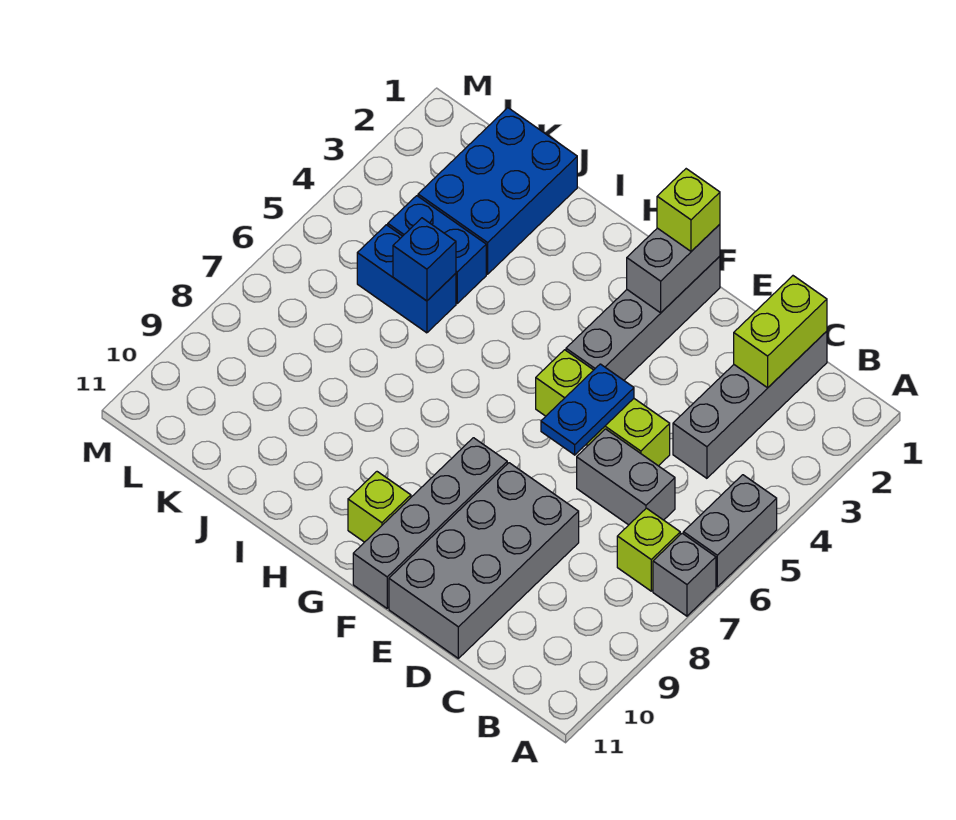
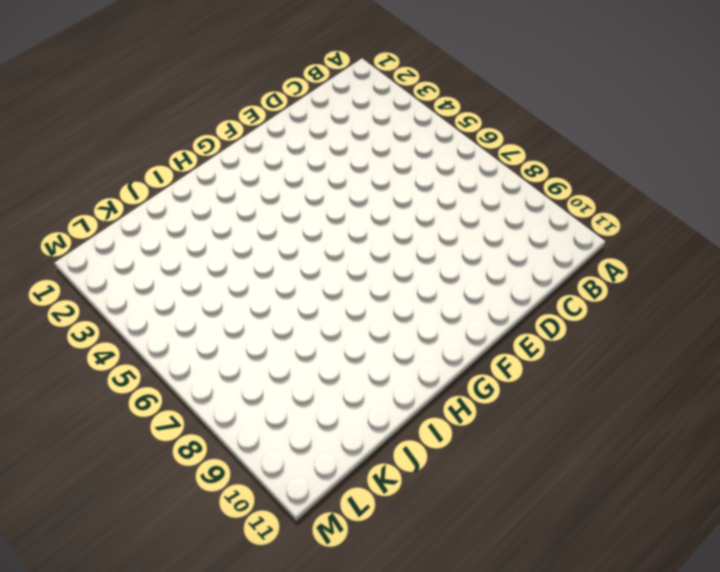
none -> grey 1x2 brick [683,475,777,587]
none -> grey 1x1 brick [653,533,716,616]
none -> lime 1x1 brick [617,508,680,591]

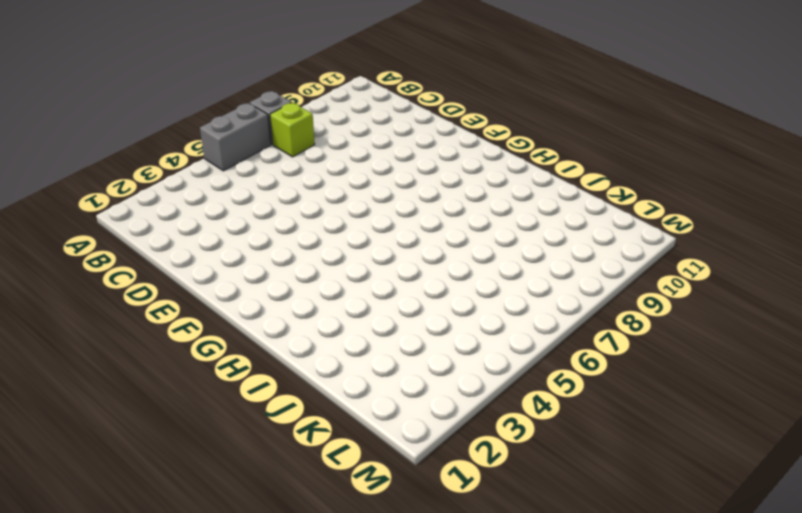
none -> grey 1x4 brick [673,331,827,478]
none -> grey 1x2 brick [577,429,675,525]
none -> lime 1x3 brick [536,350,670,466]

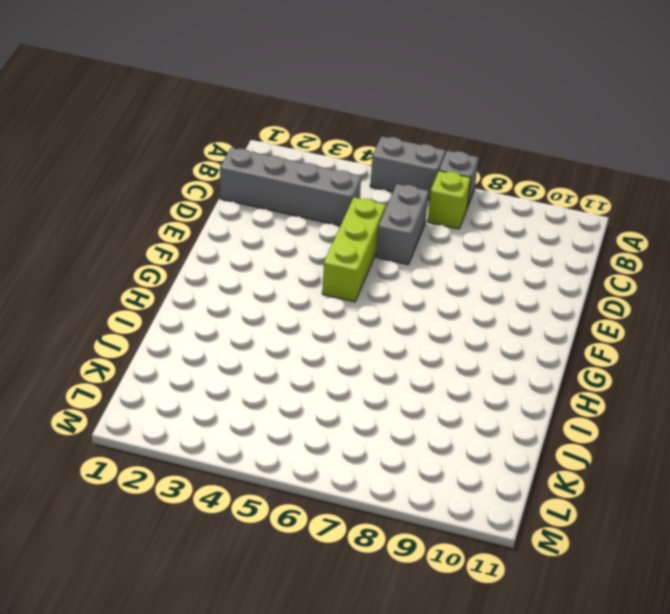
none -> grey 2x4 brick [389,463,579,658]
none -> grey 1x4 brick [566,256,720,380]
none -> grey 1x4 brick [353,438,507,608]

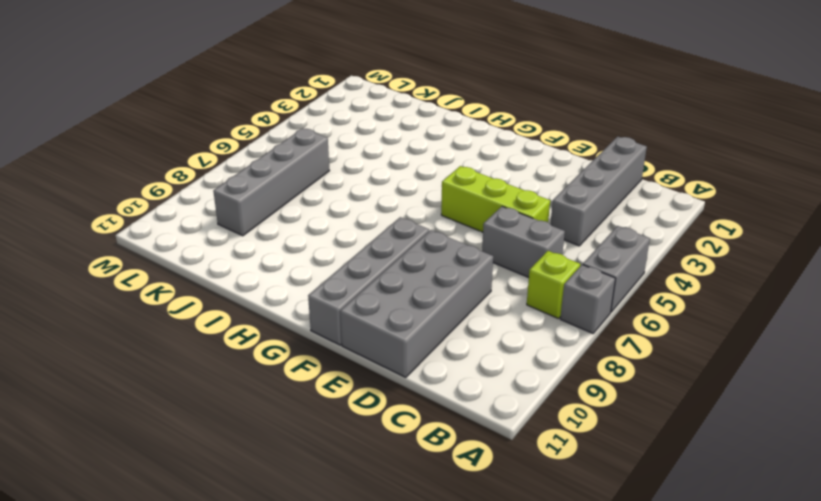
grey 1x4 brick [213,128,330,236] -> grey 1x4 brick moved to [566,256,720,380]
none -> lime 1x1 brick [348,472,411,542]
none -> blue 2x3 brick [418,108,577,274]
none -> blue 1x2 brick [388,196,486,303]

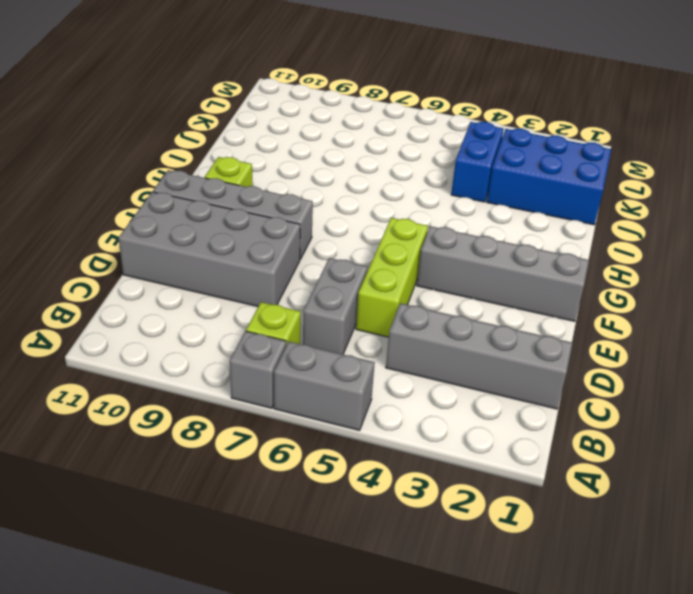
none -> blue 1x2 brick [357,225,456,333]
none -> lime 1x2 brick [734,276,827,388]
none -> blue 1x2 plate [541,364,634,455]

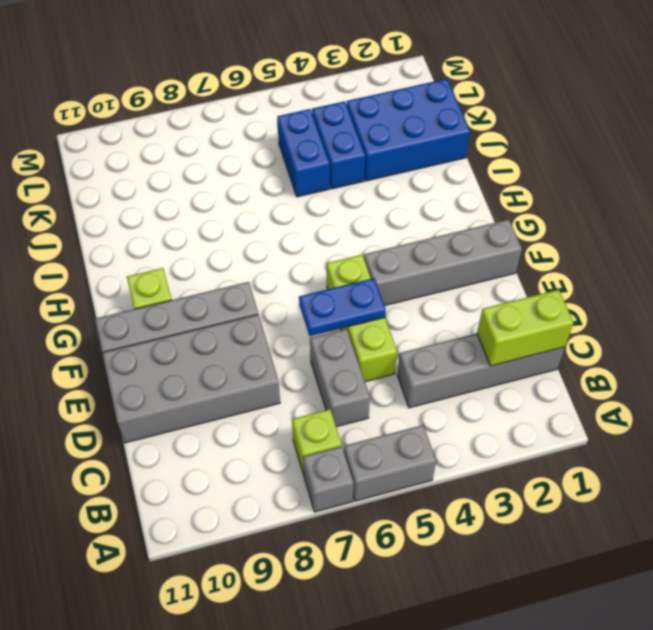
none -> grey 1x2 brick [627,224,720,313]
none -> blue 1x1 brick [393,218,456,301]
none -> lime 1x1 brick [657,169,720,251]

